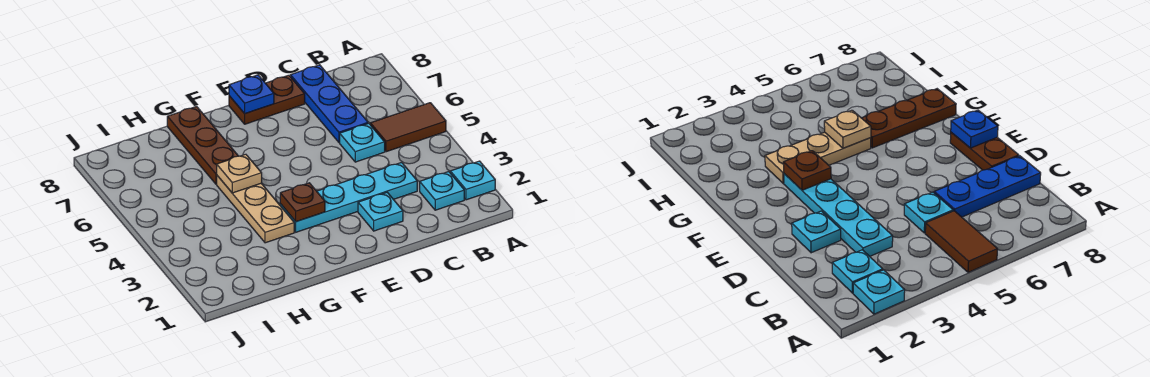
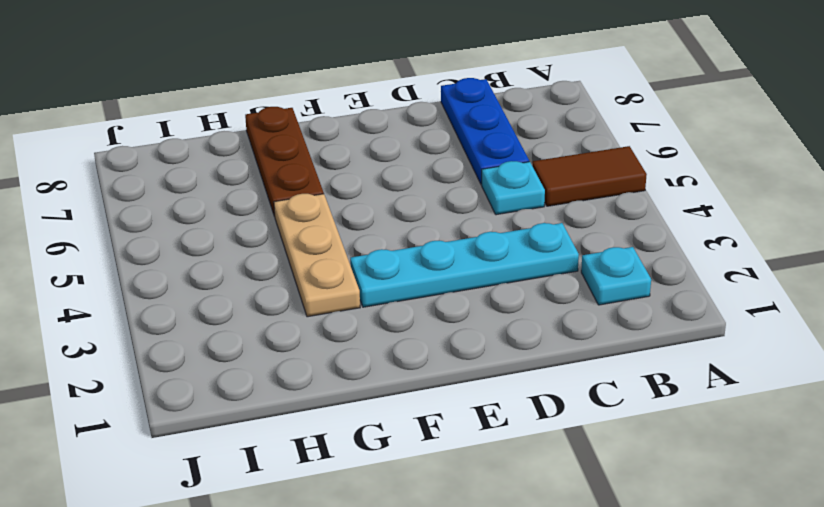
none -> cyan 1x1 plate [450,161,495,200]
none -> cyan 1x1 plate [358,192,403,231]
none -> brown 1x2 plate [229,75,305,124]

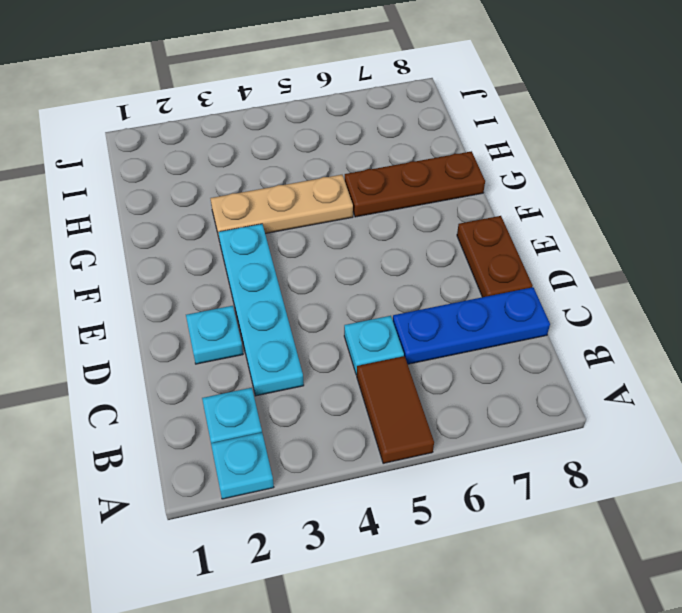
none -> blue 1x1 plate [229,75,274,114]
none -> brown 1x1 plate [280,183,325,222]
none -> tan 1x1 plate [217,154,262,193]

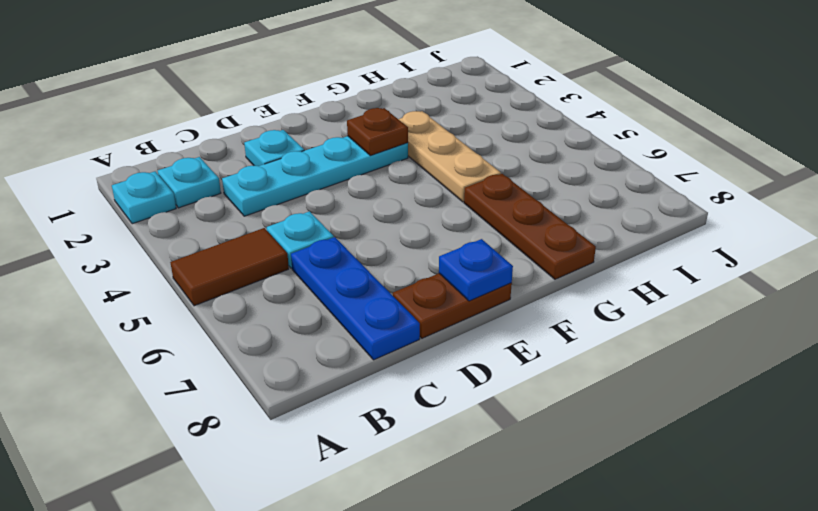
none -> tan 1x1 plate [217,154,262,193]

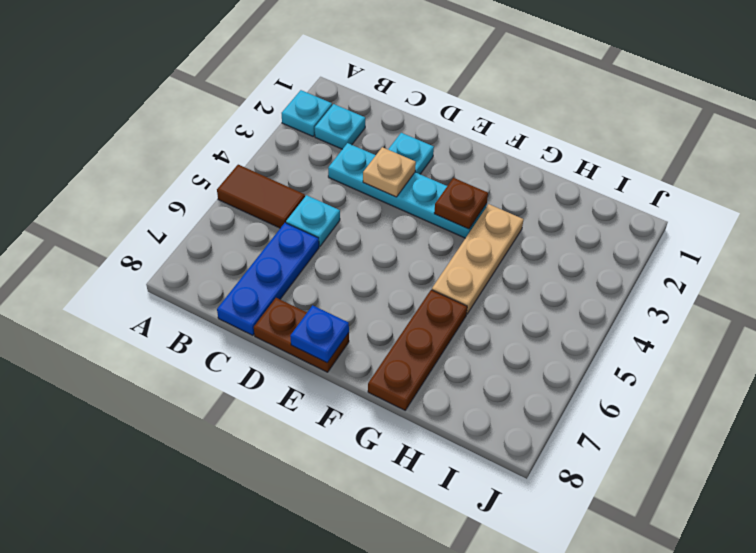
tan 1x1 plate [363,147,416,197] -> tan 1x1 plate moved to [217,154,262,193]

